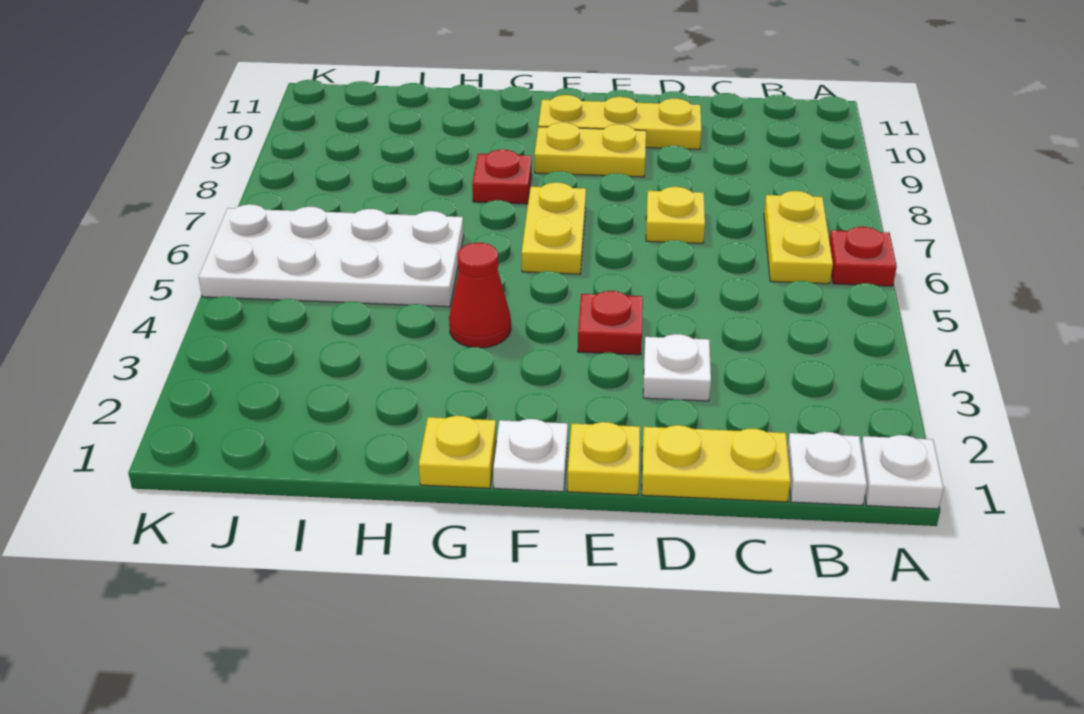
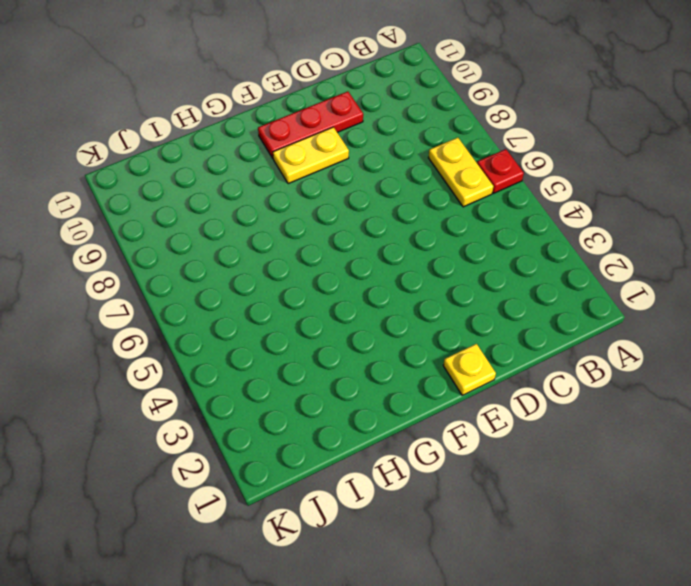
red 1x3 plate [258,91,363,158] -> yellow 1x3 plate [538,95,701,150]
none -> white 1x1 plate [861,435,944,509]
none -> white 1x1 plate [787,432,867,506]
none -> yellow 1x2 plate [642,425,791,502]

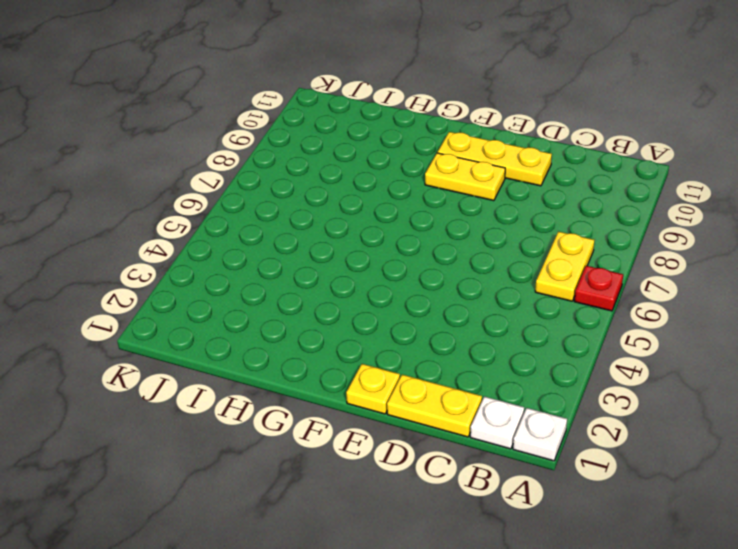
none -> white 1x1 plate [643,334,711,401]
none -> yellow 1x1 plate [646,187,705,243]
none -> red 1x1 plate [578,291,643,355]

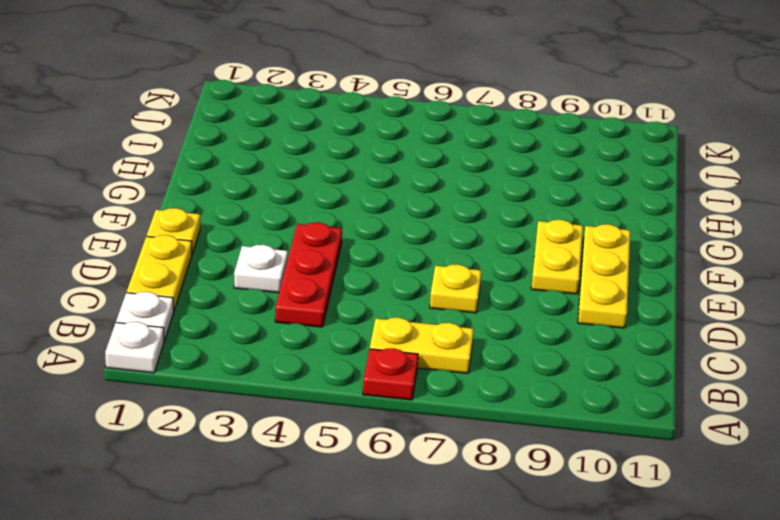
red 1x3 plate [275,222,342,327] -> red 1x1 plate [578,291,643,355]
none -> white 1x1 plate [493,419,568,492]
none -> yellow 1x2 plate [522,182,586,274]
none -> yellow 1x1 plate [419,416,496,488]

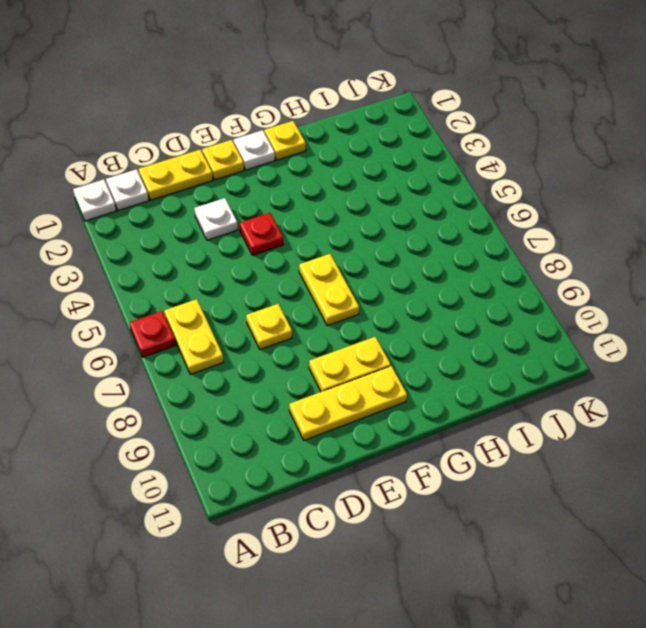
none -> red 1x1 cone [449,243,511,348]
none -> red 1x1 plate [472,150,532,204]
none -> white 2x4 plate [199,204,464,307]

